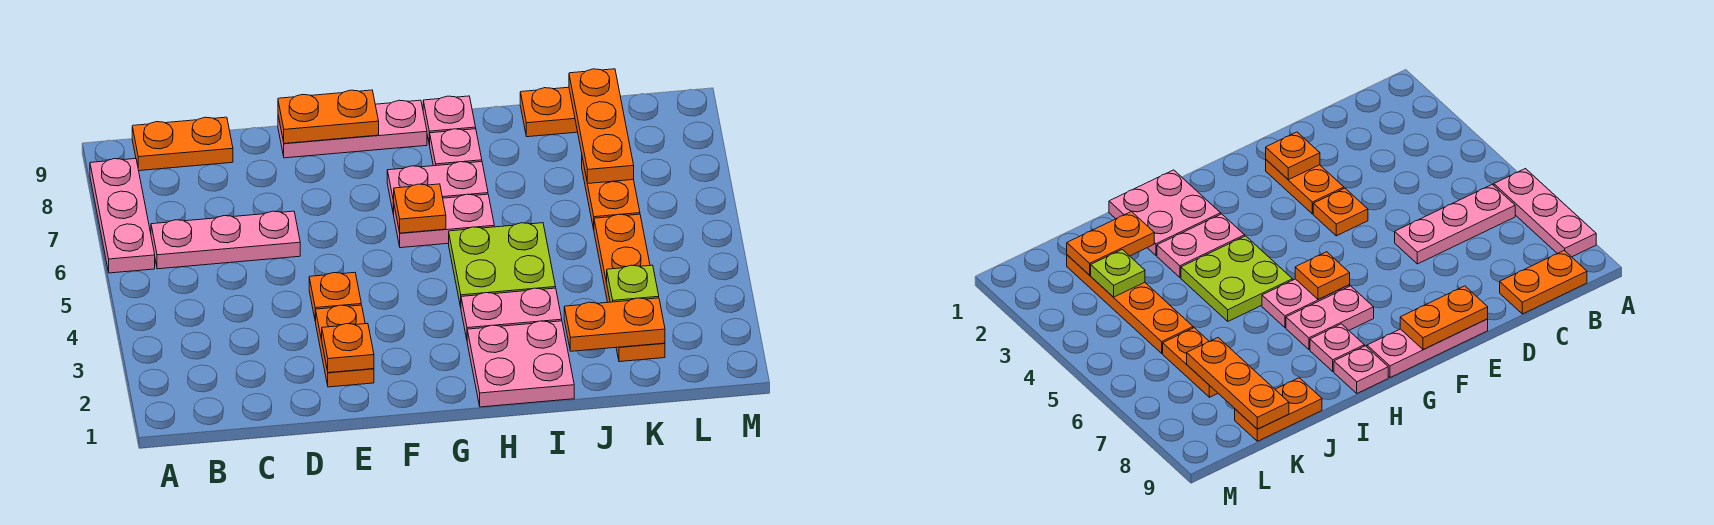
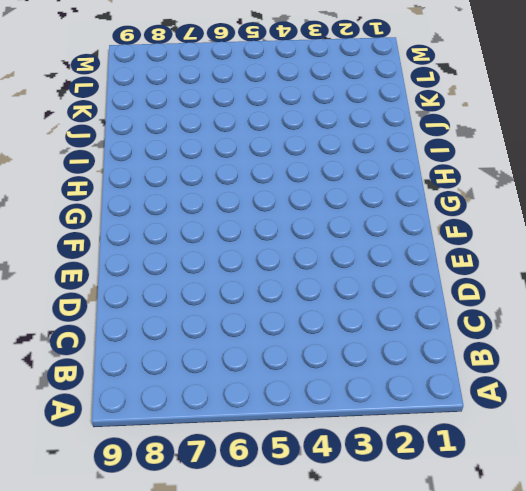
none -> pink 1x3 plate [90,159,155,273]
none -> pink 1x3 plate [151,211,300,269]
none -> orange 1x2 plate [132,117,233,171]

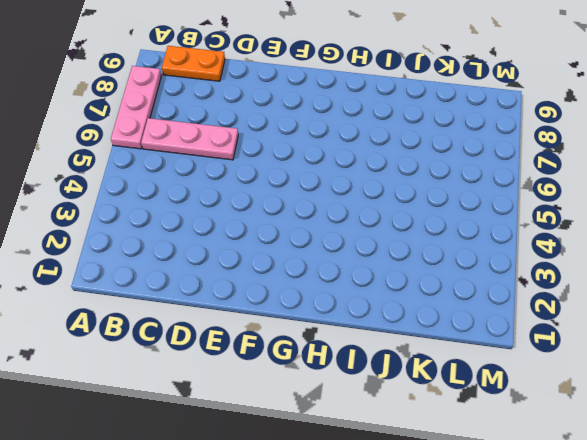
none -> orange 1x2 plate [315,305,374,387]
none -> orange 1x1 plate [309,273,361,321]
none -> pink 1x3 plate [278,100,427,158]

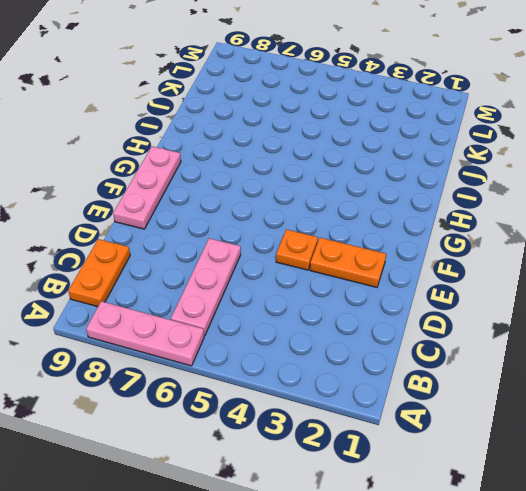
none -> pink 1x2 plate [394,194,494,248]
none -> pink 1x2 plate [387,162,488,215]
none -> pink 2x2 plate [467,321,574,407]

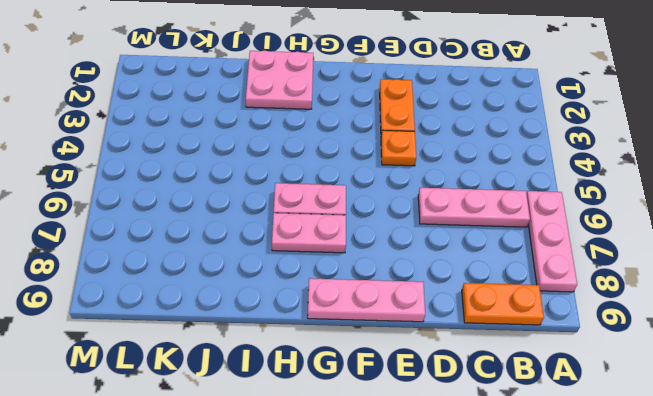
none -> pink 1x2 plate [461,288,562,339]
none -> lime 2x2 plate [449,223,556,307]
none -> pink 1x1 plate [430,129,482,166]

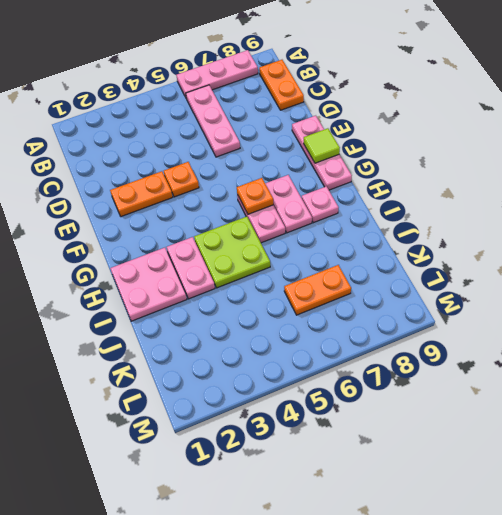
lime 1x1 tile [304,128,340,163] -> orange 1x2 plate [278,90,379,143]
none -> pink 1x1 plate [423,96,476,145]
none -> orange 1x2 plate [520,87,577,137]
none -> orange 1x4 plate [594,214,665,362]

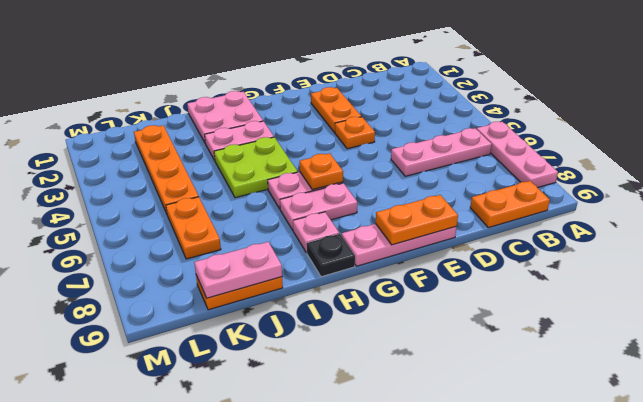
black 1x1 plate [307,234,355,277] -> pink 1x1 plate [423,96,476,145]
pink 1x2 plate [194,242,282,298] -> orange 1x3 plate [569,69,634,184]
none -> orange 1x1 plate [322,323,374,373]
none -> orange 1x2 plate [564,298,665,351]
none -> lime 1x1 plate [607,265,659,302]

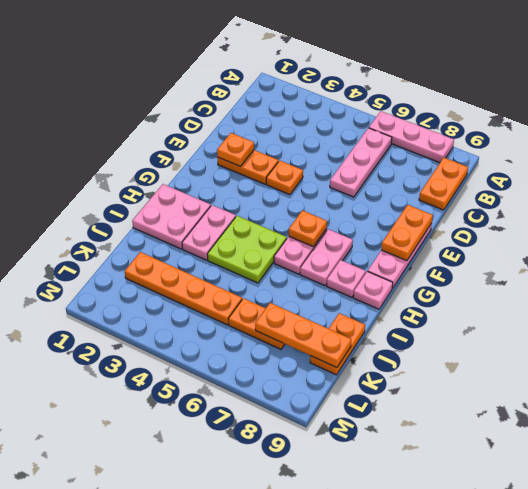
none -> orange 1x2 plate [564,298,665,351]
none -> lime 1x1 plate [607,265,659,302]

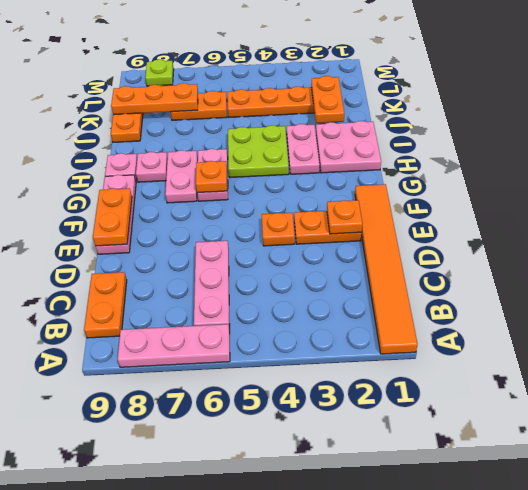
orange 1x6 tile [355,184,418,354] -> none
lime 1x1 plate [145,59,174,86] -> lime 1x1 plate moved to [607,265,659,302]

